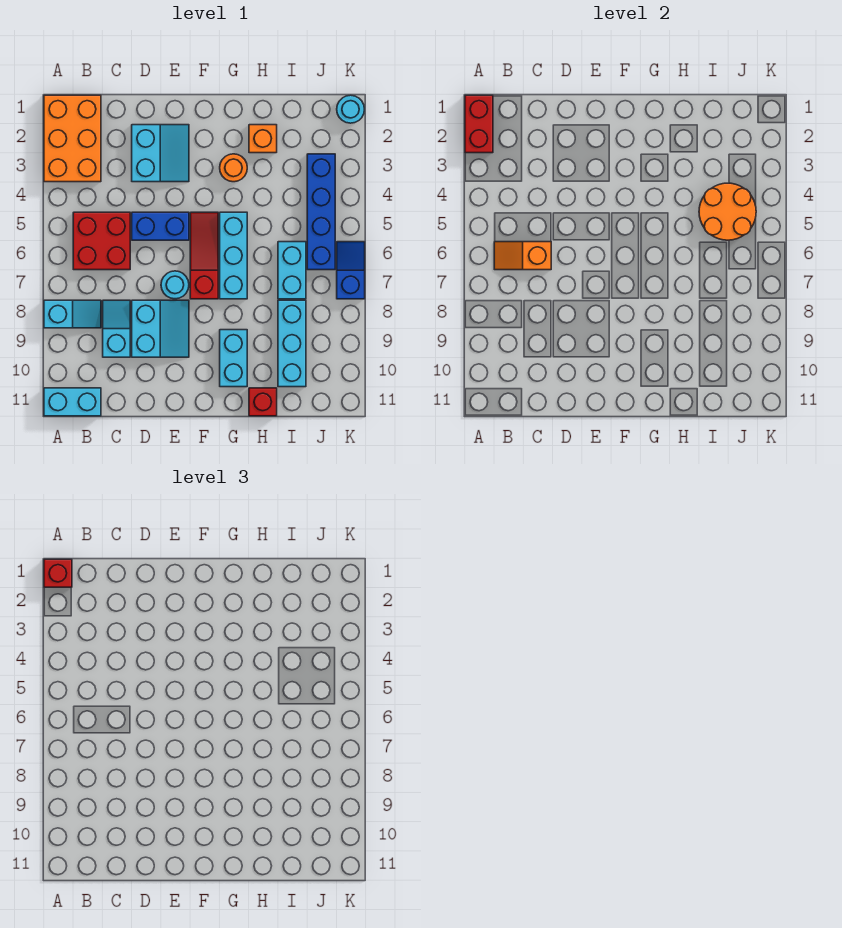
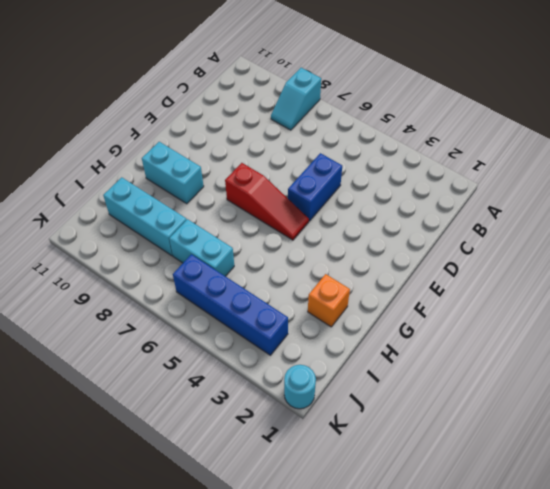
none -> orange 2x3 brick [44,95,101,182]
none -> cyan 1x2 brick [44,388,101,416]
none -> red 2x2 brick [73,212,130,270]

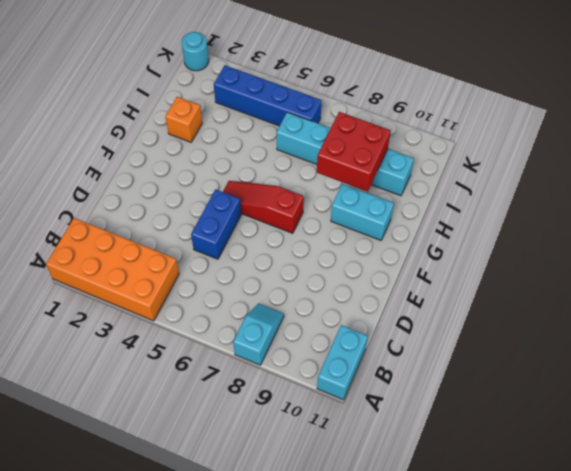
orange 2x4 brick [46,218,179,321] -> orange 2x3 brick [44,95,101,182]
red 2x2 brick [317,112,391,192] -> red 2x2 brick moved to [73,212,130,270]
none -> cyan 1x2 slope [103,300,130,357]
none -> cyan 2x2 slope [132,125,189,182]
none -> cyan 2x2 slope [132,300,189,357]

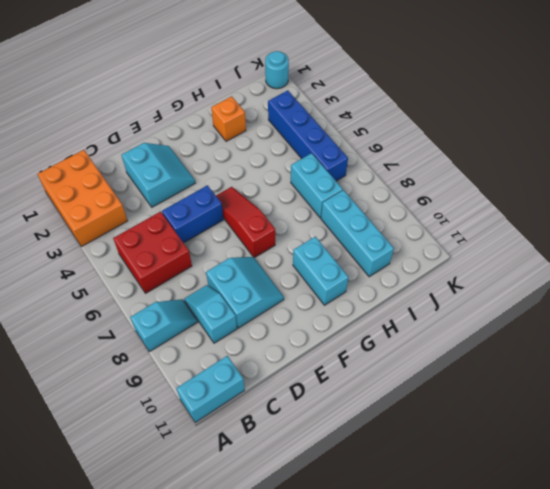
none -> cyan 1x1 round brick [161,271,189,299]
none -> orange 1x1 round brick [220,154,247,182]
none -> cyan 1x3 brick [220,212,247,299]

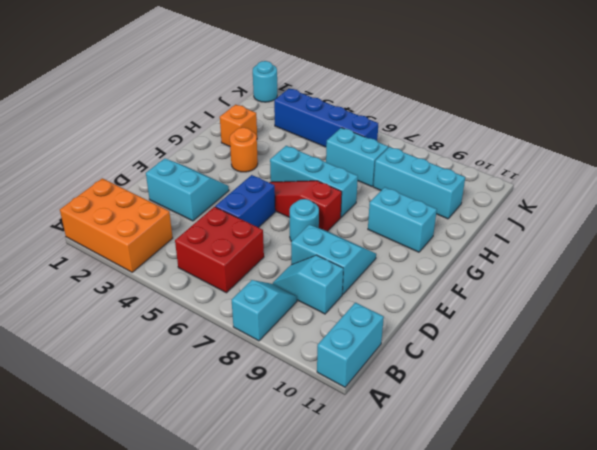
none -> red 1x1 brick [249,388,277,416]
none -> blue 1x2 slope [337,242,365,299]
none -> red 1x2 brick [465,95,493,153]

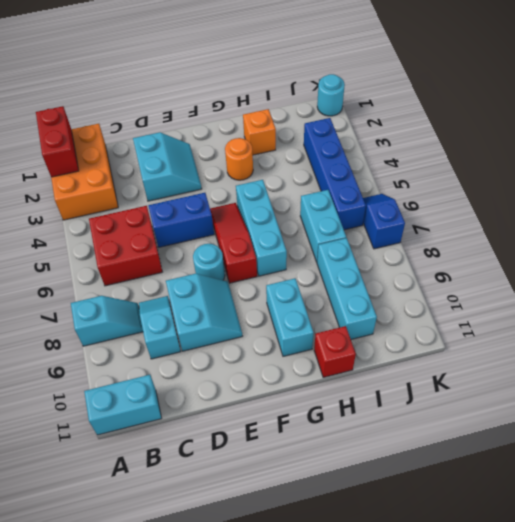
none -> orange 1x2 slope [494,242,551,270]
none -> orange 2x2 round brick [699,183,756,240]
none -> red 1x1 brick [44,559,72,587]

